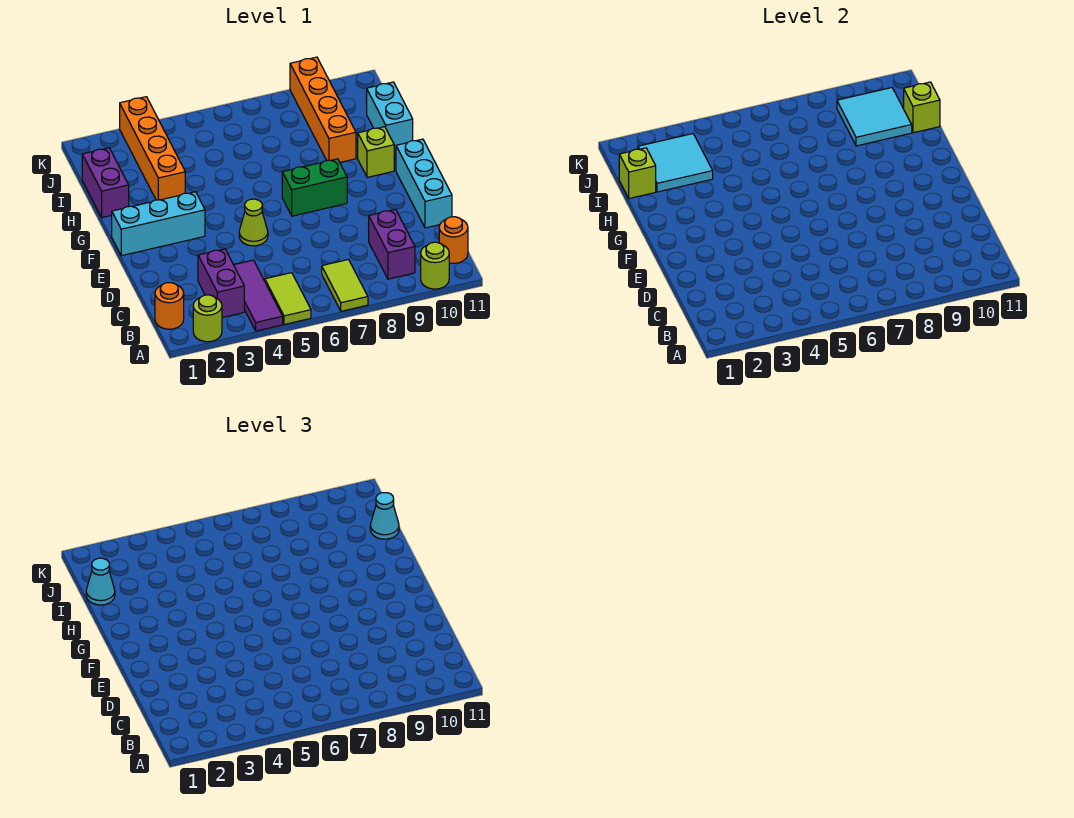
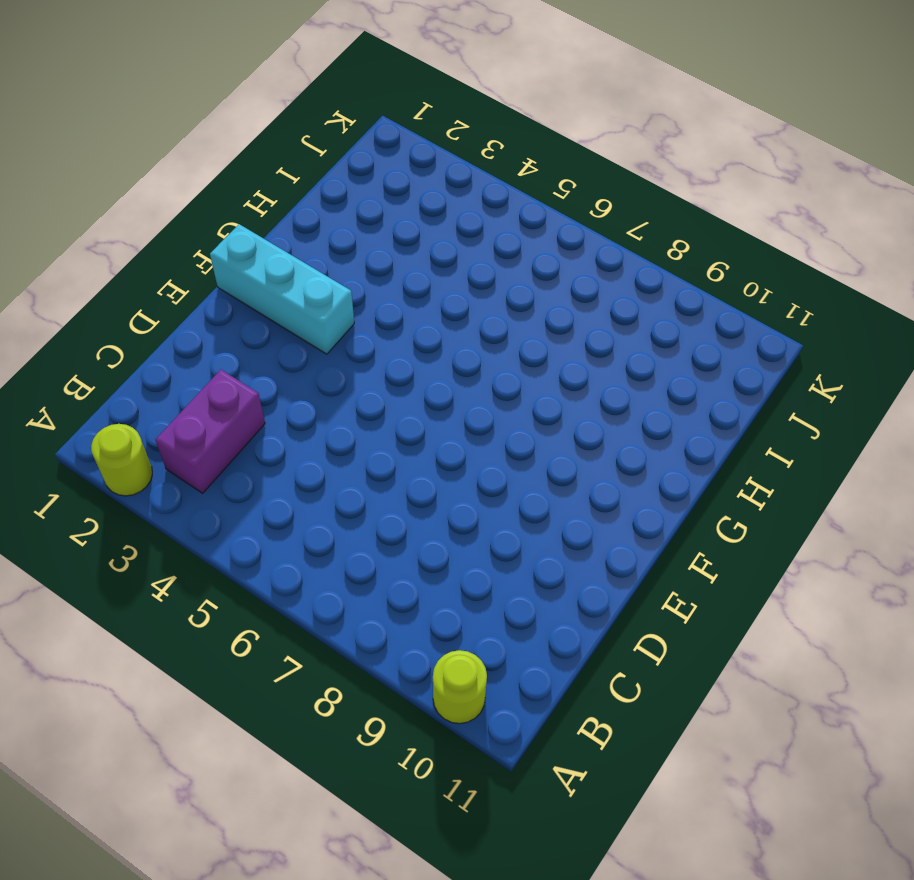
none -> purple 1x3 tile [234,260,283,331]
none -> lime 1x2 tile [265,273,311,325]
none -> lime 1x2 tile [322,260,368,311]

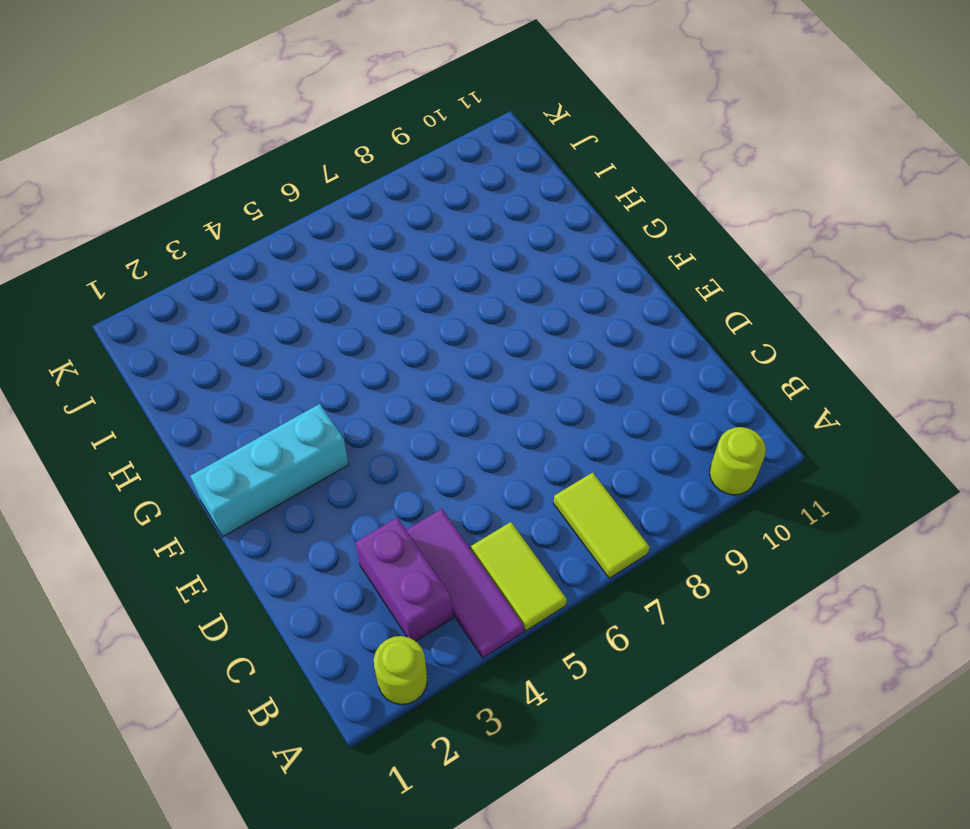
none -> orange 1x1 round brick [155,283,184,329]
none -> purple 1x2 brick [368,209,415,279]
none -> orange 1x1 round brick [439,217,468,263]

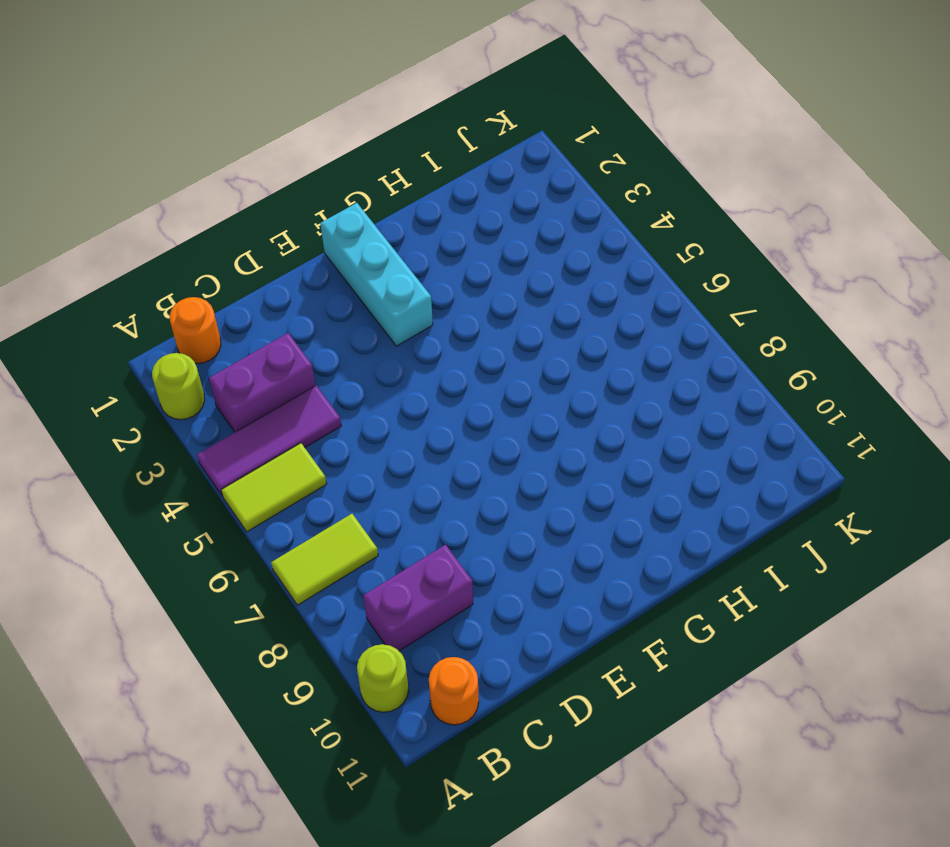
none -> cyan 1x3 brick [396,139,452,228]
none -> lime 1x1 cone [239,199,268,246]
none -> green 1x2 brick [282,159,347,216]

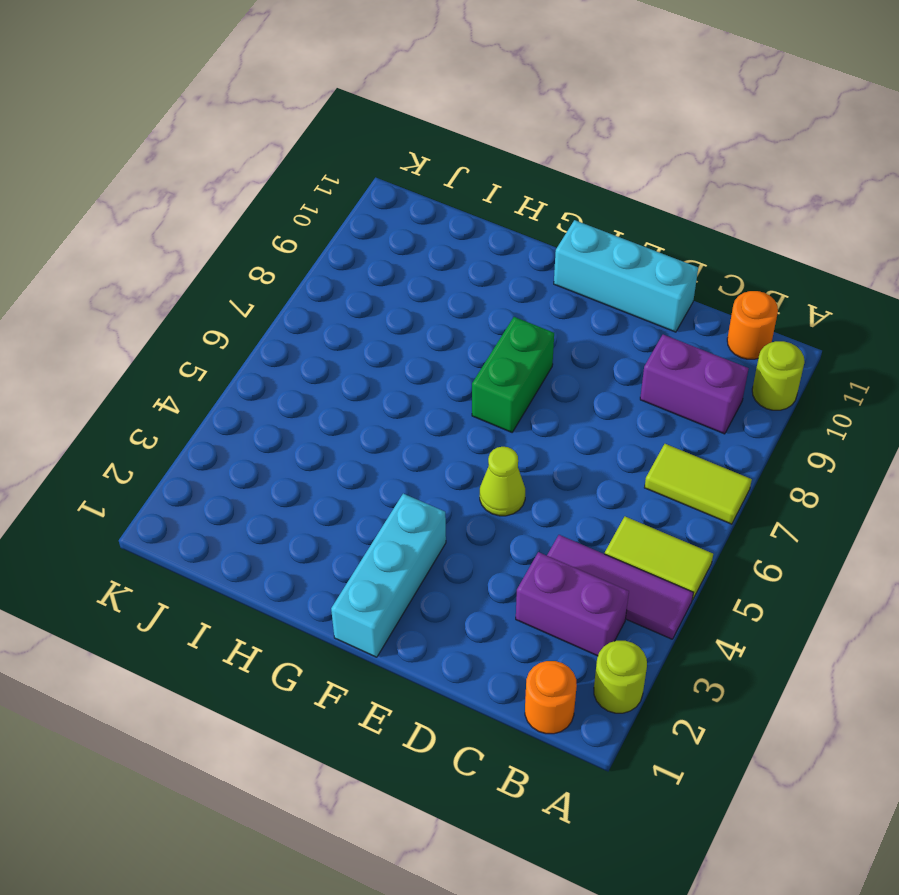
none -> lime 1x1 brick [357,127,394,177]
none -> purple 1x2 brick [82,148,129,217]
none -> orange 1x4 brick [120,97,185,200]

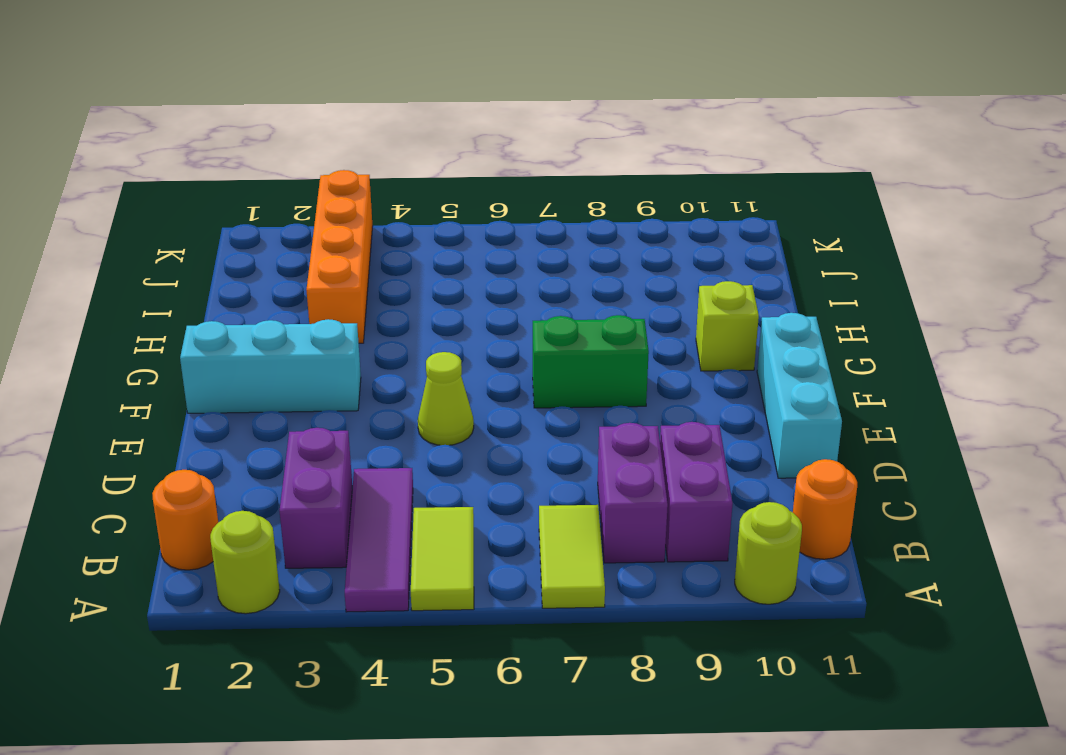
purple 1x2 brick [598,423,668,563] -> purple 1x2 brick moved to [82,148,129,217]
none -> orange 1x4 brick [290,57,356,162]
none -> cyan 1x2 brick [367,82,413,150]
none -> lime 1x1 brick [619,148,656,198]

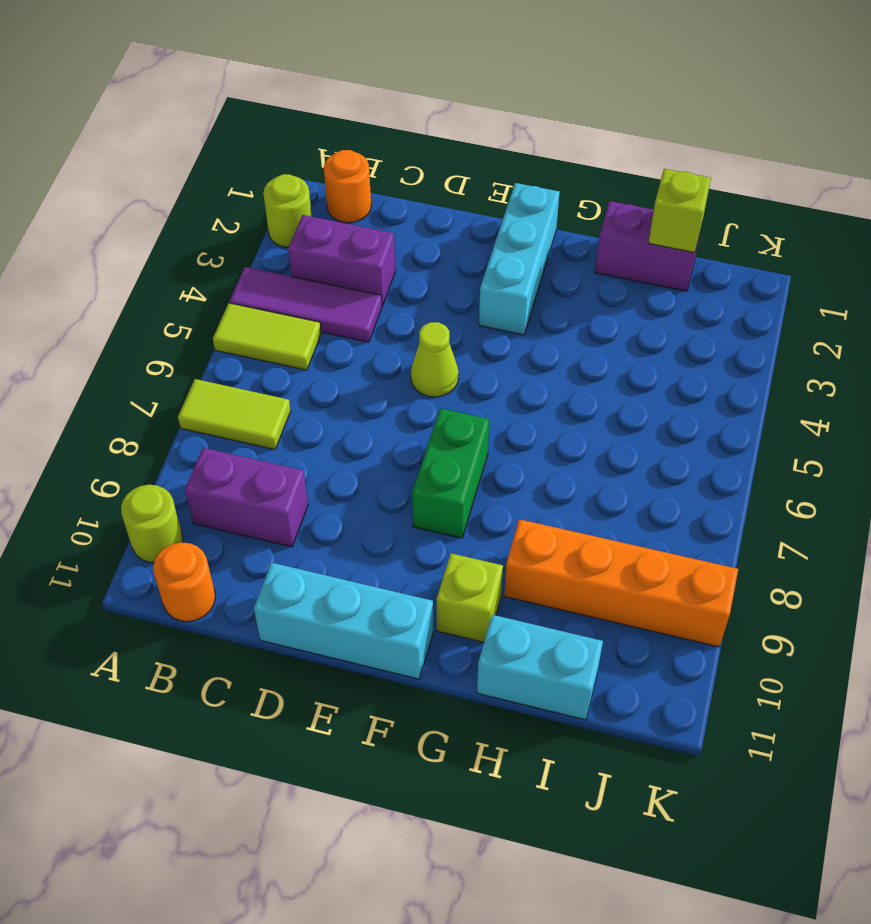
none -> orange 1x4 brick [120,97,185,200]
none -> cyan 2x2 tile [638,134,713,192]
none -> cyan 2x2 tile [837,88,912,146]

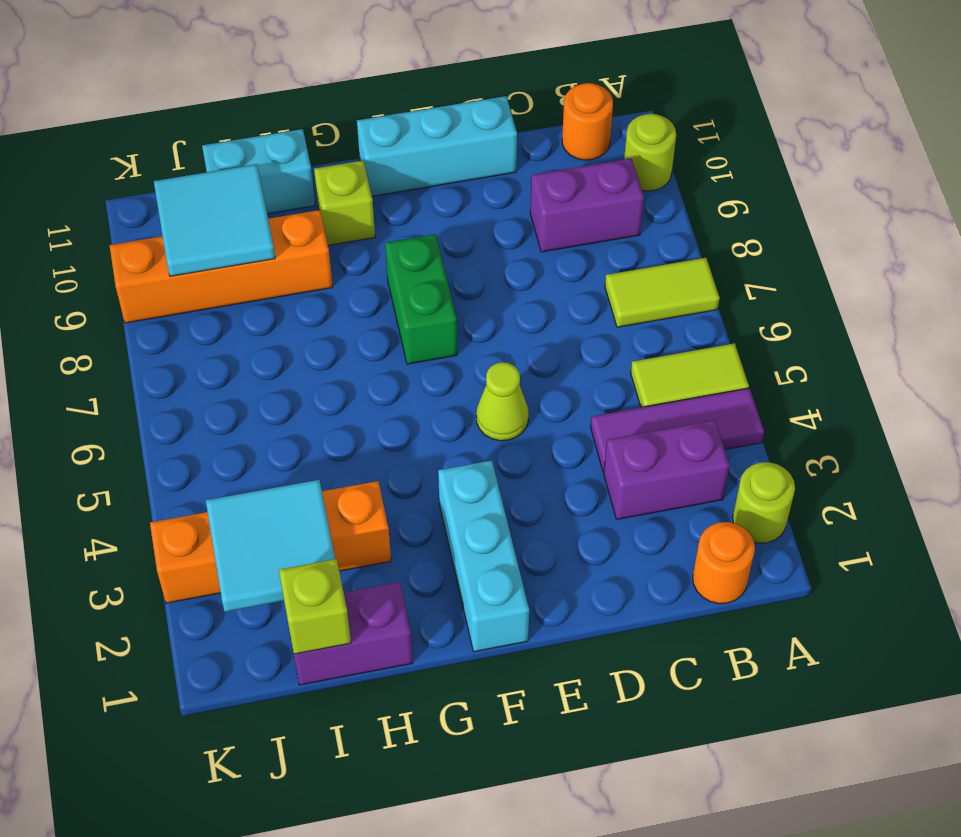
none -> lime 1x1 brick [904,82,940,133]
none -> cyan 1x1 cone [86,558,115,605]
none -> cyan 1x1 cone [370,493,399,539]

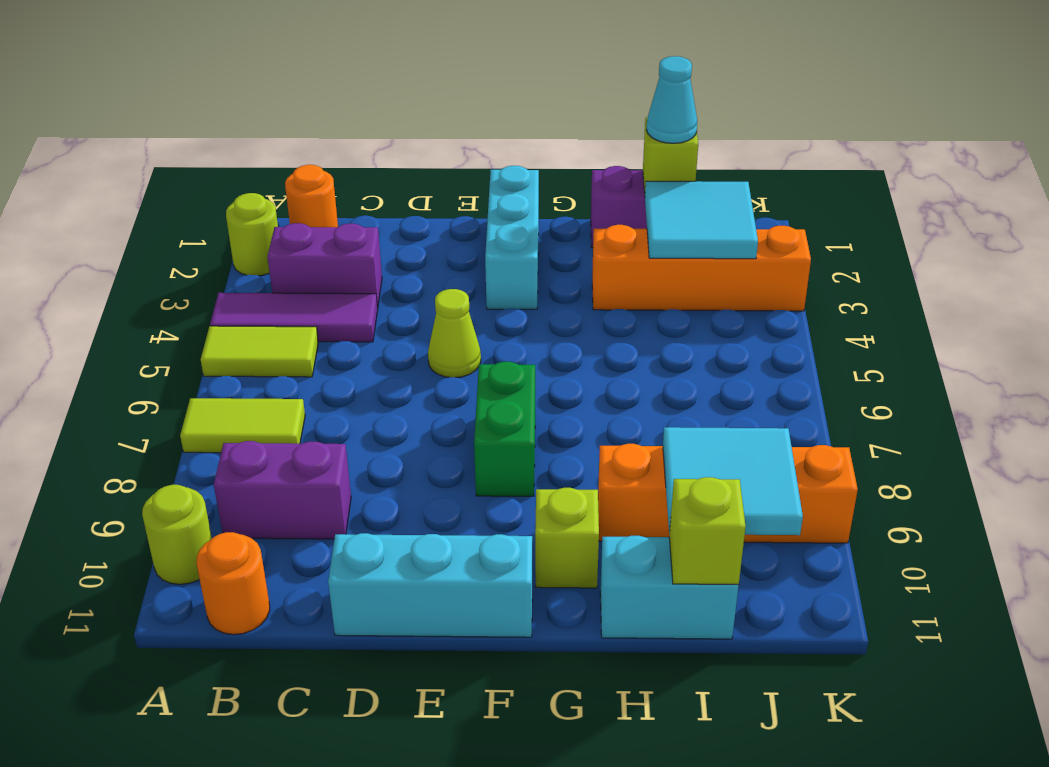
none -> cyan 1x1 cone [370,493,399,539]

